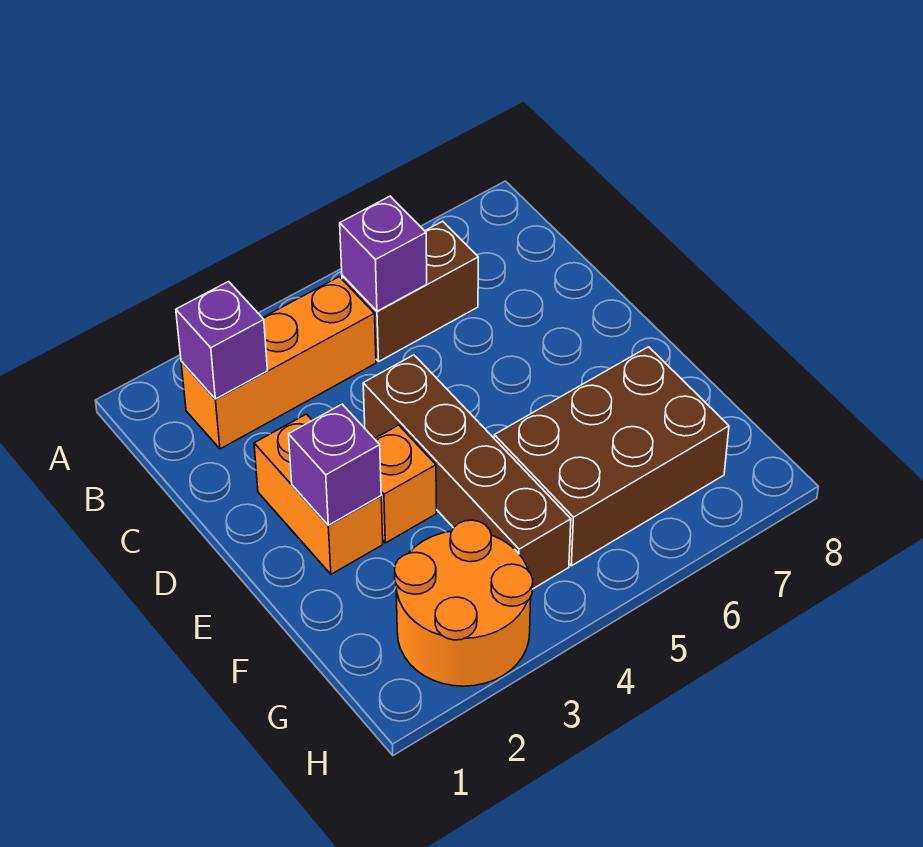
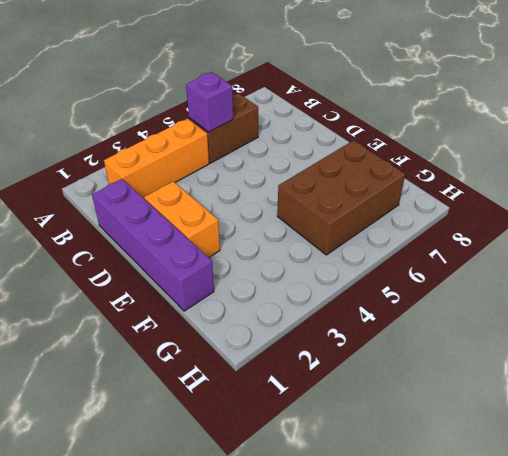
purple 1x4 brick [92,179,214,311] -> none
none -> brown 1x4 brick [363,355,571,589]
none -> orange 1x1 brick [375,425,436,543]

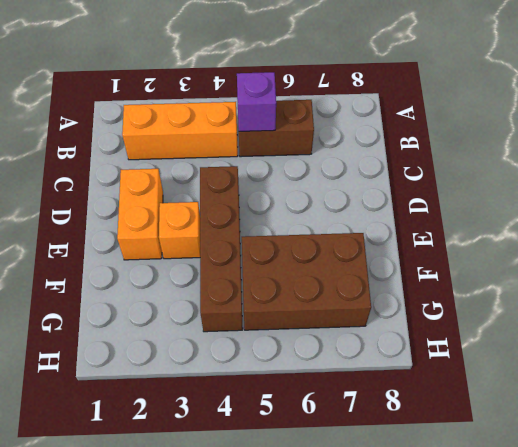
none -> orange 2x2 round brick [395,520,533,686]
none -> purple 1x1 brick [176,282,267,399]

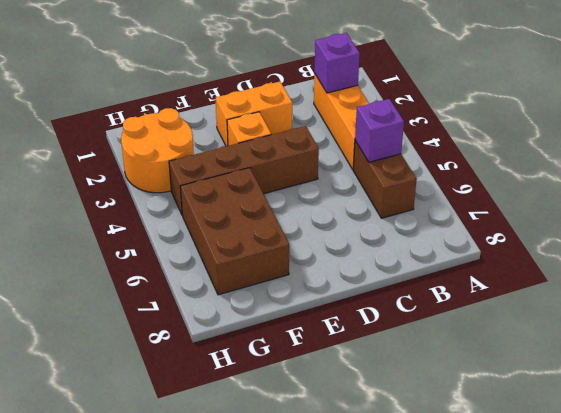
none -> purple 1x1 brick [289,404,381,525]

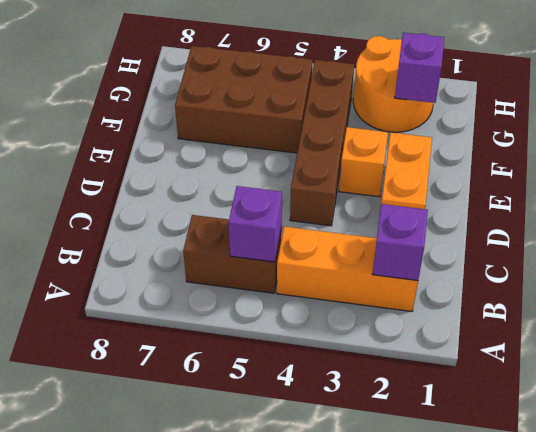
purple 1x1 brick [395,33,444,103] -> purple 1x1 brick moved to [289,404,381,525]

